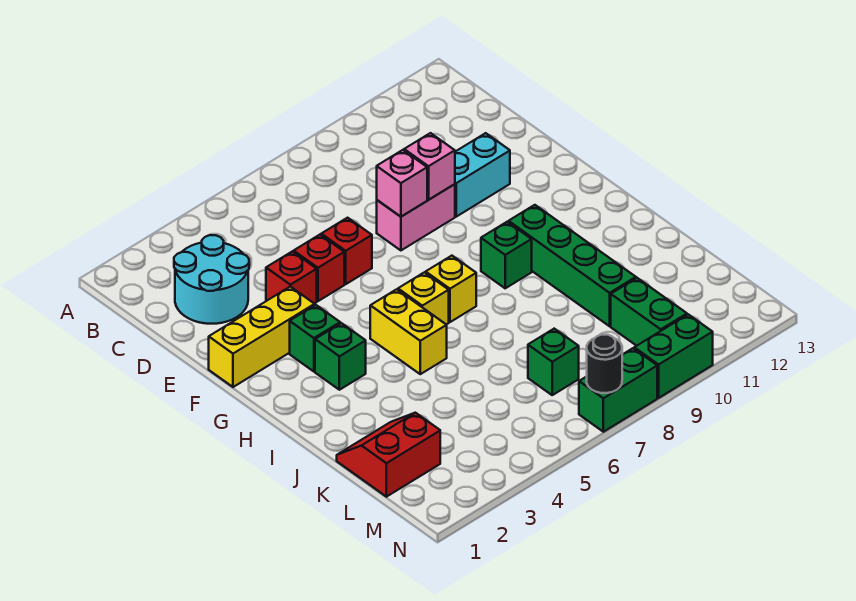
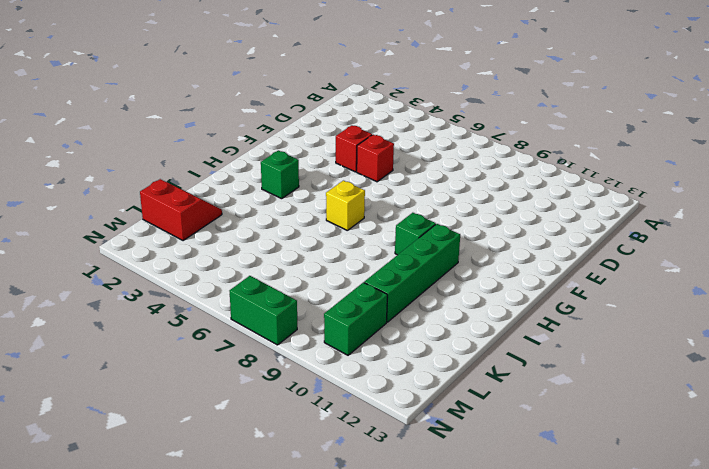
none -> cyan 2x2 round brick [174,235,249,324]
none -> red 1x1 brick [321,218,372,284]
none -> pink 1x2 brick [377,184,455,250]

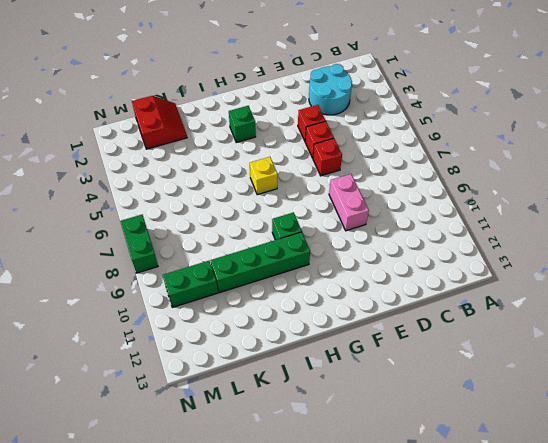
none -> cyan 1x2 brick [455,133,510,217]
none -> yellow 1x3 brick [209,287,315,387]
none -> green 1x1 brick [290,305,340,371]

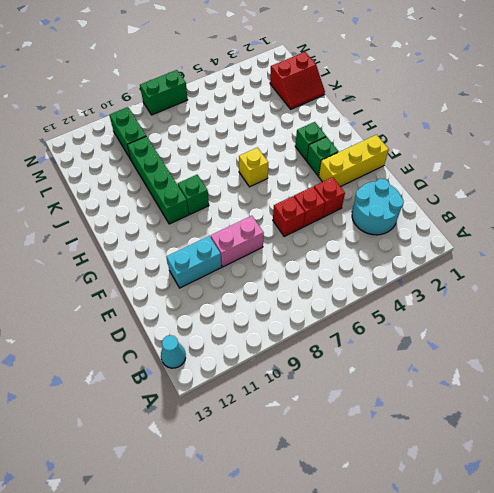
cyan 1x1 cone [161,335,186,368] -> none
none -> yellow 1x2 brick [370,289,447,374]
none -> yellow 1x1 brick [426,256,476,322]
none -> green 1x1 brick [528,329,579,395]

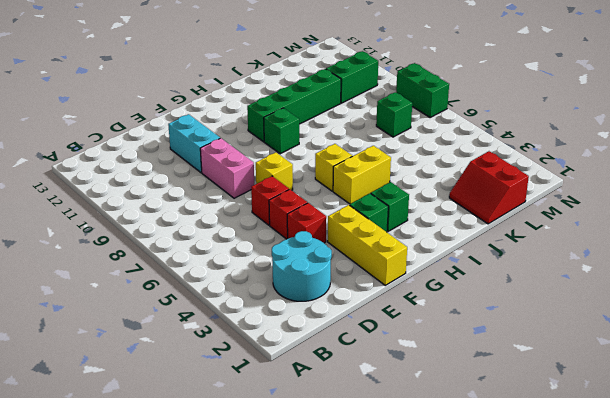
yellow 1x1 brick [256,152,293,190] -> yellow 1x1 brick moved to [426,256,476,322]
none -> green 1x2 brick [634,314,713,398]
none -> pink 1x1 brick [377,150,427,217]
none -> pink 1x1 brick [404,133,455,200]

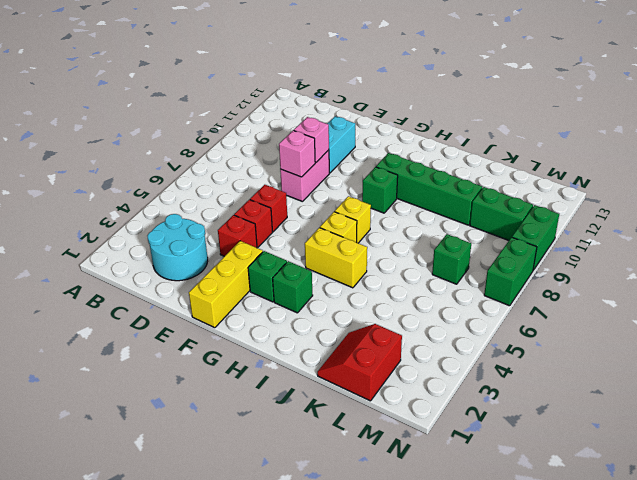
none -> black 1x1 round brick [587,335,622,393]

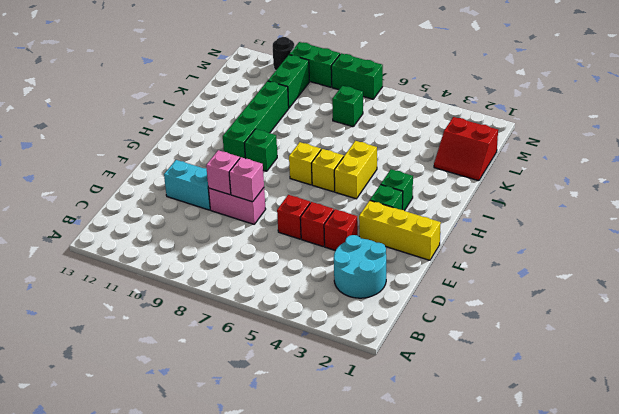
black 1x1 round brick [273,37,294,71] -> black 1x1 round brick moved to [587,335,622,393]

